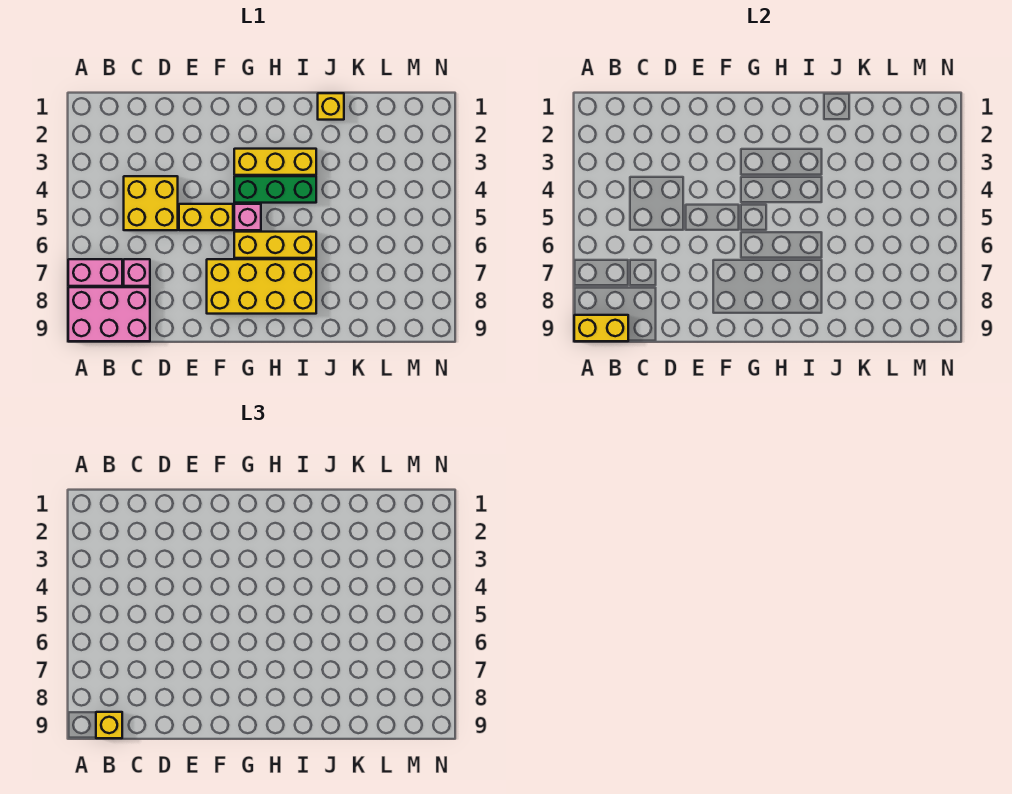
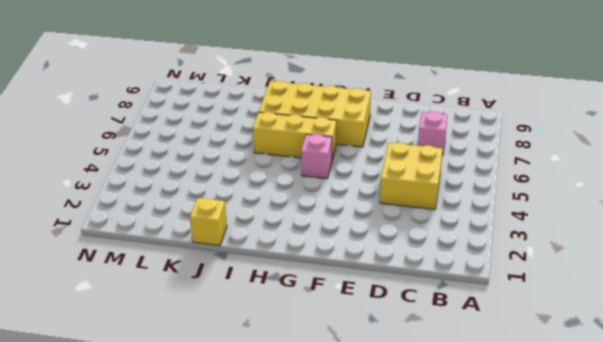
none -> pink 1x2 brick [68,259,122,286]
none -> pink 2x3 brick [68,287,150,341]
none -> yellow 1x2 brick [179,204,233,230]

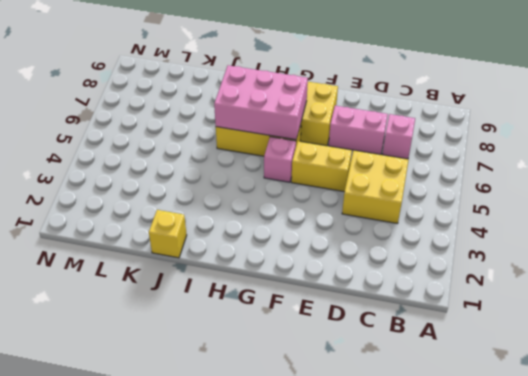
pink 1x2 brick [329,106,388,155] -> pink 1x2 brick moved to [68,259,122,286]
pink 2x3 brick [214,65,308,140] -> pink 2x3 brick moved to [68,287,150,341]
none -> yellow 1x3 brick [234,149,316,175]
none -> green 1x3 brick [234,176,316,203]
none -> yellow 1x2 brick [574,315,628,341]

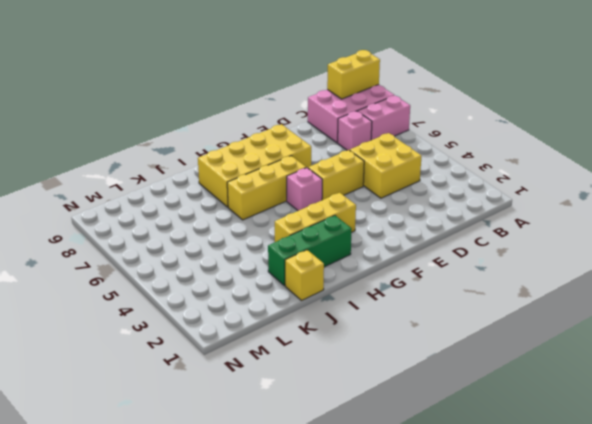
green 1x3 brick [268,215,352,286] -> green 1x3 brick moved to [234,176,316,203]
none -> yellow 1x1 brick [96,712,122,738]

